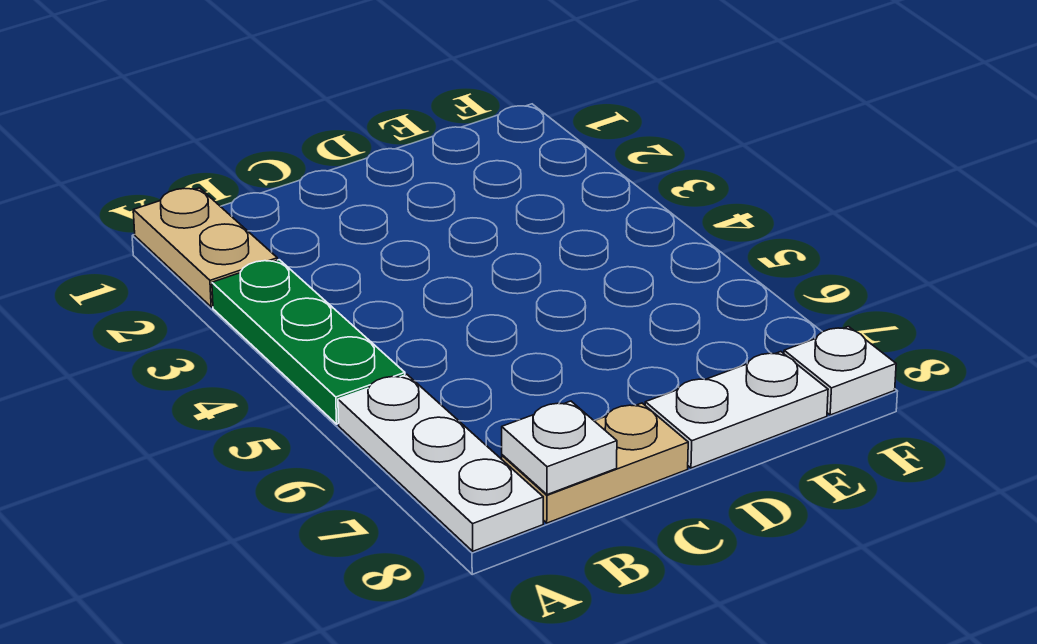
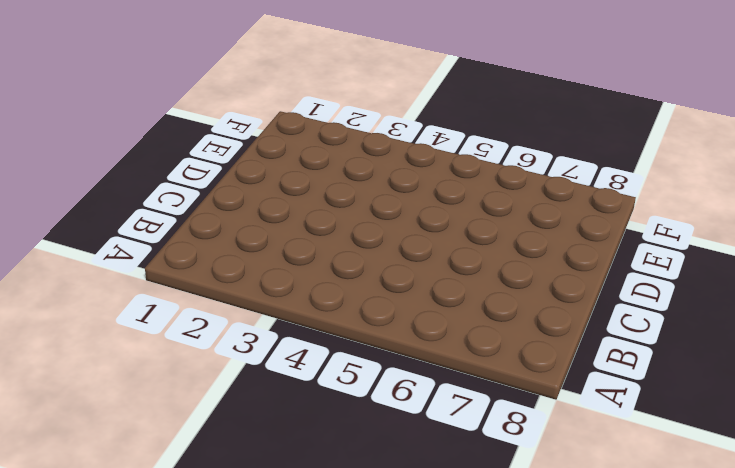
none -> tan 1x2 plate [133,188,277,307]
none -> green 1x3 plate [212,260,405,424]

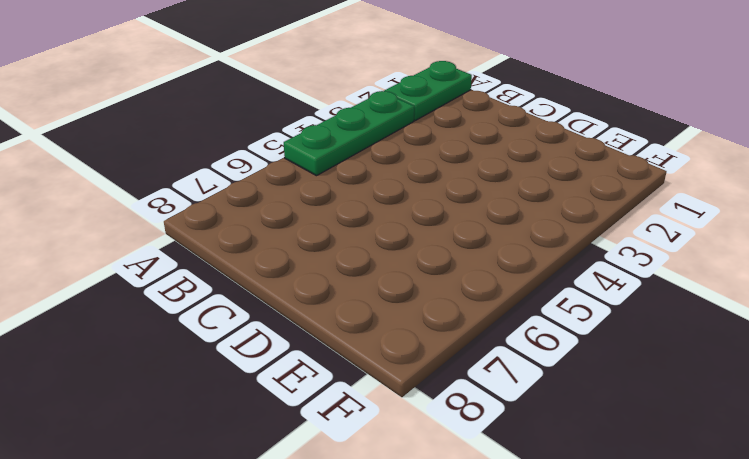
green 1x2 plate [384,61,472,120] -> tan 1x2 plate [133,188,277,307]
none -> white 1x3 plate [338,375,543,551]
none -> tan 1x2 plate [502,403,688,523]

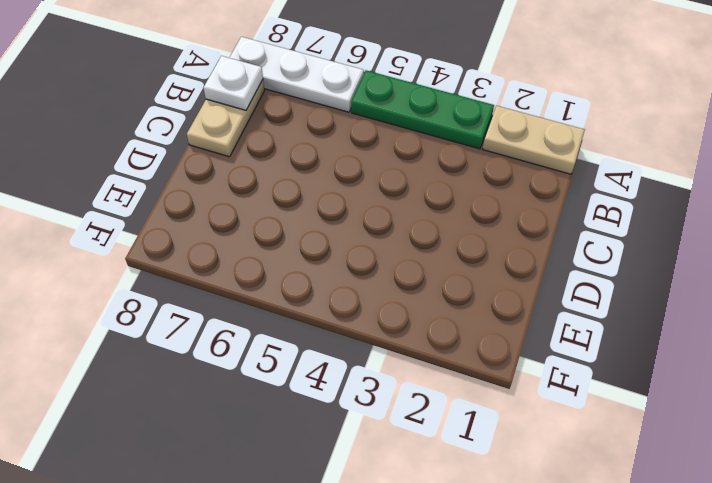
none -> white 1x2 plate [645,352,828,468]
none -> white 1x1 plate [784,327,896,415]

